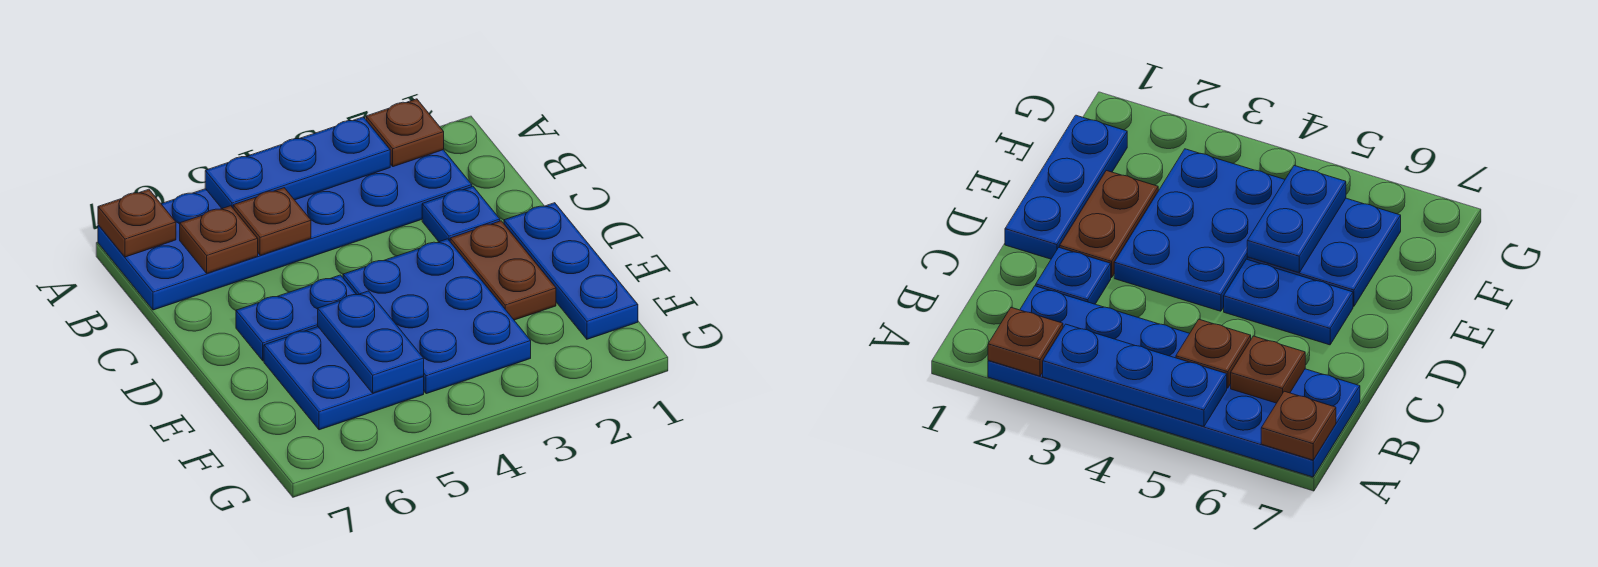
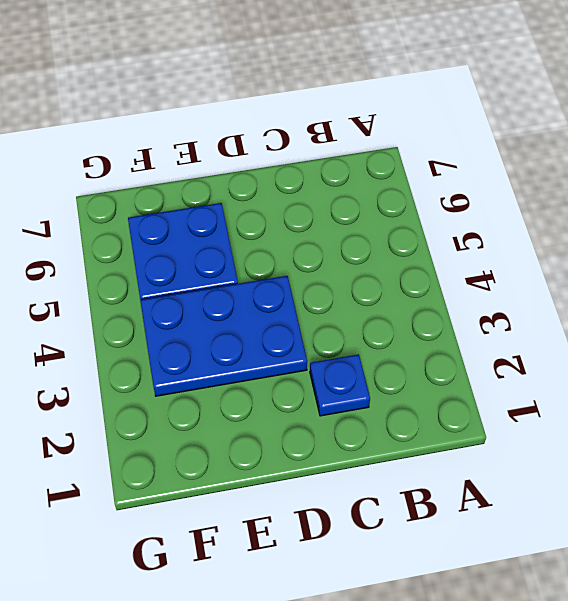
none -> blue 2x6 plate [98,150,472,310]
none -> blue 1x3 plate [504,203,638,339]
none -> brown 1x2 plate [450,221,556,320]

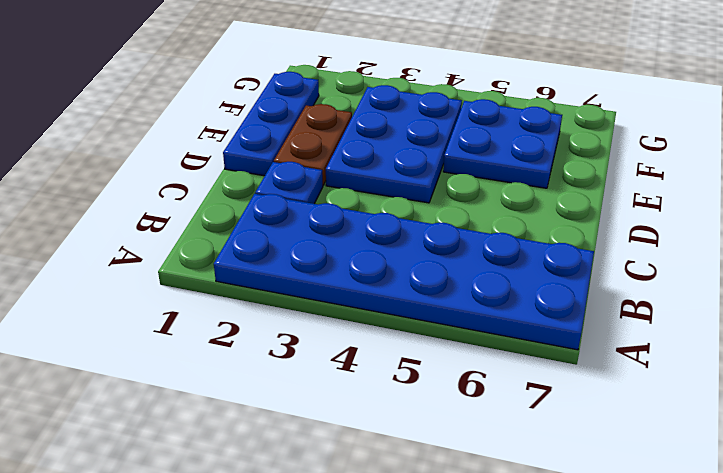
none -> blue 1x2 plate [236,275,357,361]
none -> brown 1x1 plate [366,99,444,167]
none -> blue 1x3 plate [205,117,390,208]

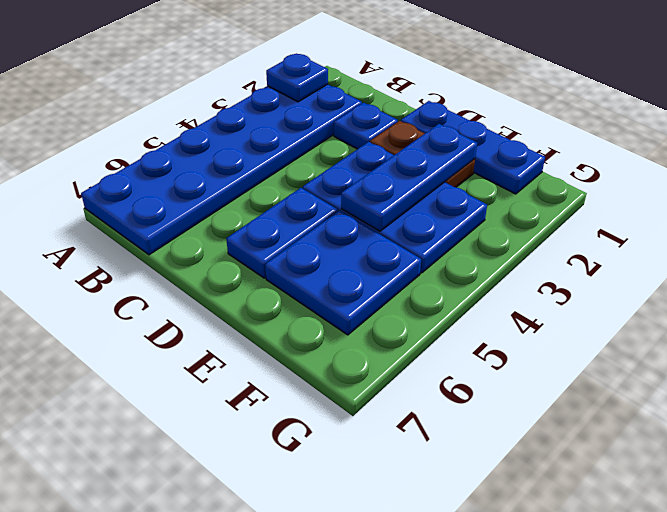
blue 1x1 plate [266,54,328,102] -> brown 1x1 plate [366,99,444,167]
blue 1x3 plate [341,124,477,231] -> blue 1x3 plate moved to [205,117,390,208]
none -> brown 1x1 plate [98,189,176,257]
none -> brown 1x1 plate [233,188,311,255]
none -> brown 1x1 plate [180,206,258,273]

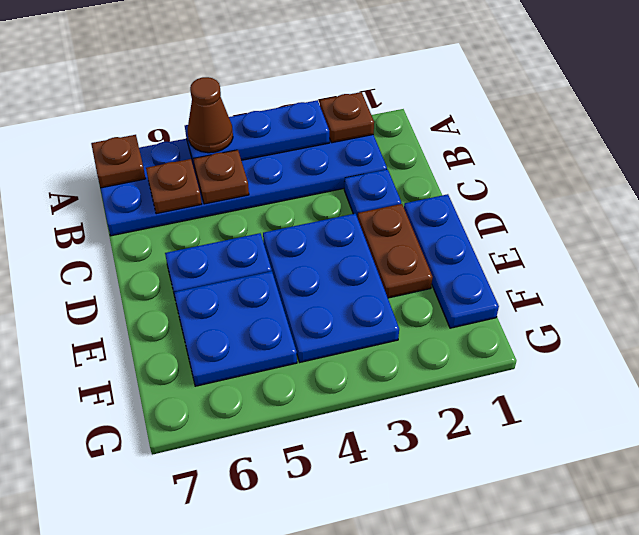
brown 1x1 cone [188,77,233,153] -> none
none -> blue 1x2 plate [318,291,424,393]

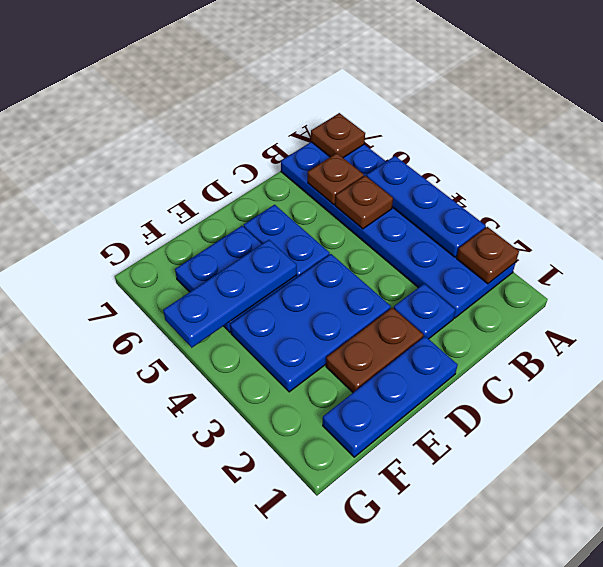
blue 1x3 plate [163,240,297,348] -> blue 1x2 plate [318,291,424,393]

